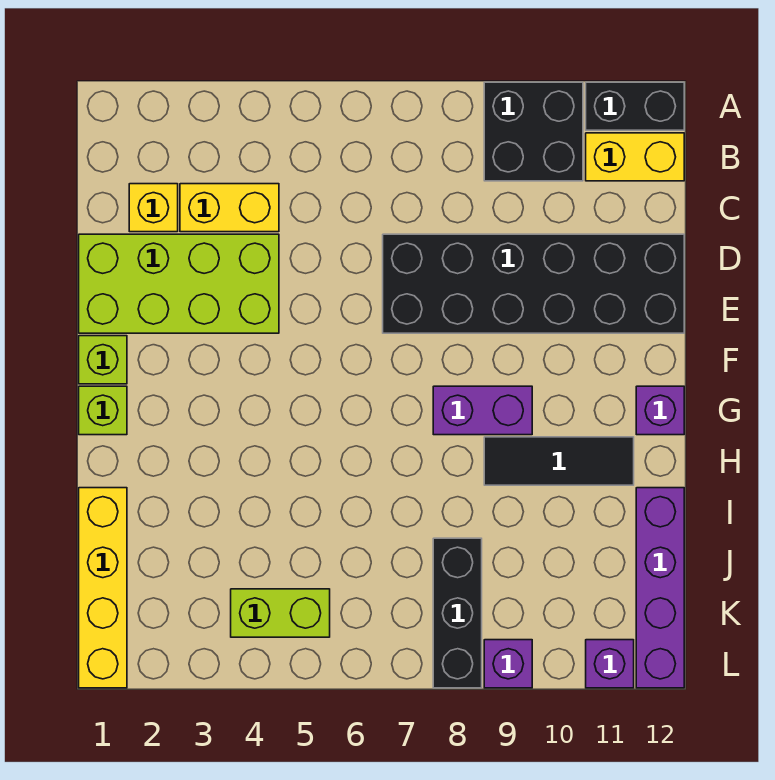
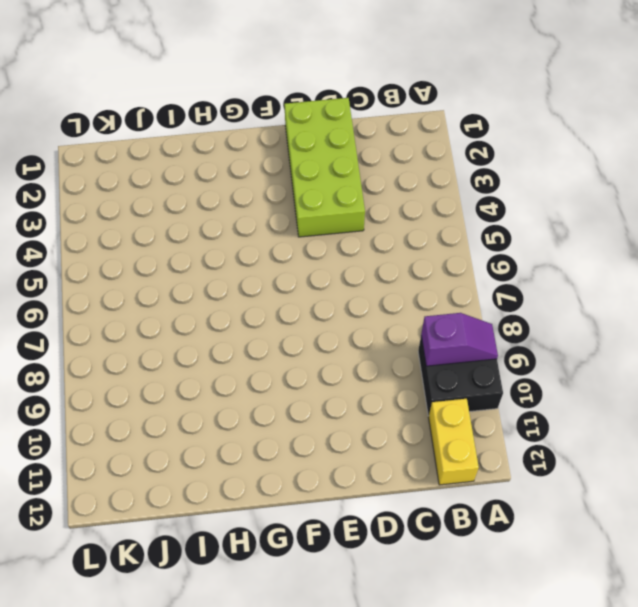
purple 1x2 slope [421,313,498,366] -> none
none -> black 1x2 brick [586,82,684,130]
none -> yellow 1x1 brick [129,184,178,232]
none -> yellow 1x2 brick [180,184,279,232]

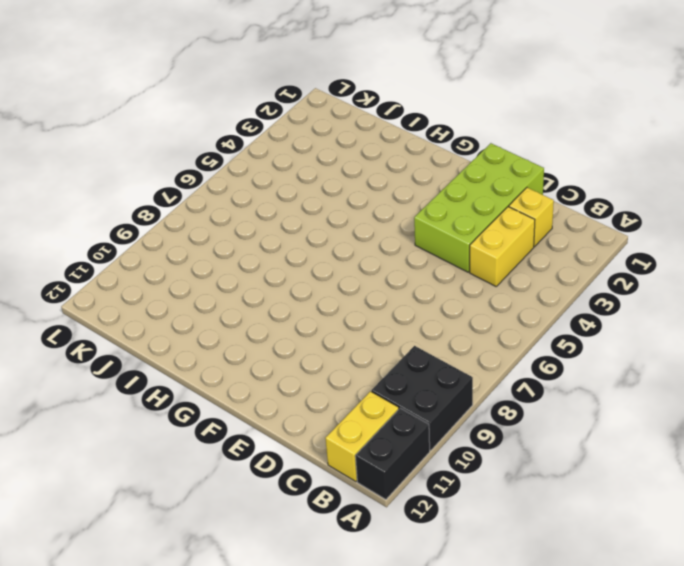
none -> black 2x6 brick [383,234,684,333]
none -> lime 1x1 brick [79,336,127,384]
none -> lime 1x1 brick [79,386,127,435]

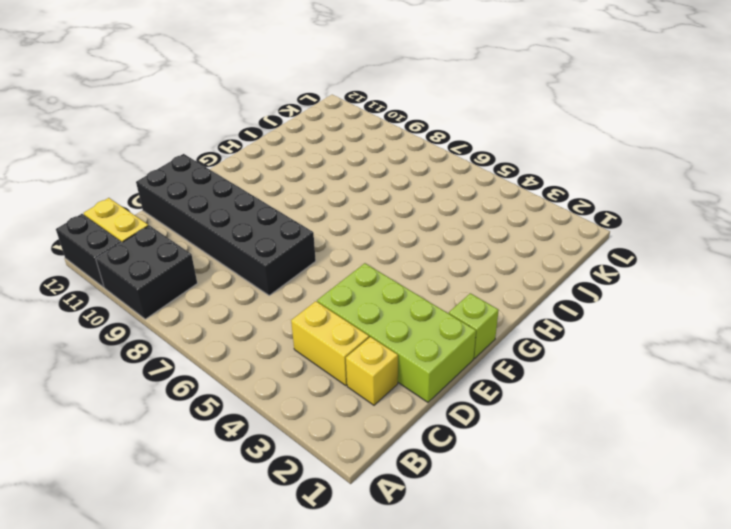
none -> lime 1x1 brick [79,386,127,435]
none -> purple 1x2 brick [433,386,532,435]
none -> purple 1x1 brick [636,386,684,435]

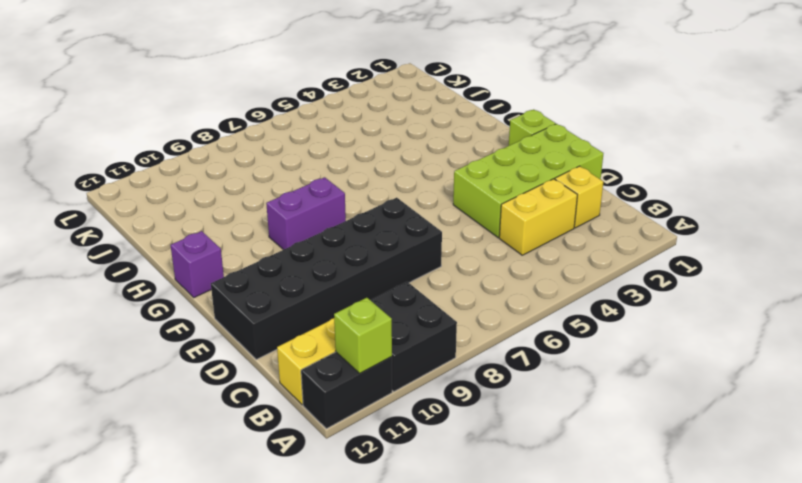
lime 1x1 brick [334,298,392,373] -> lime 1x1 brick moved to [79,386,127,435]
none -> black 1x3 tile [484,437,634,485]
none -> yellow 1x4 brick [79,488,127,688]
none -> purple 1x4 brick [636,488,684,688]

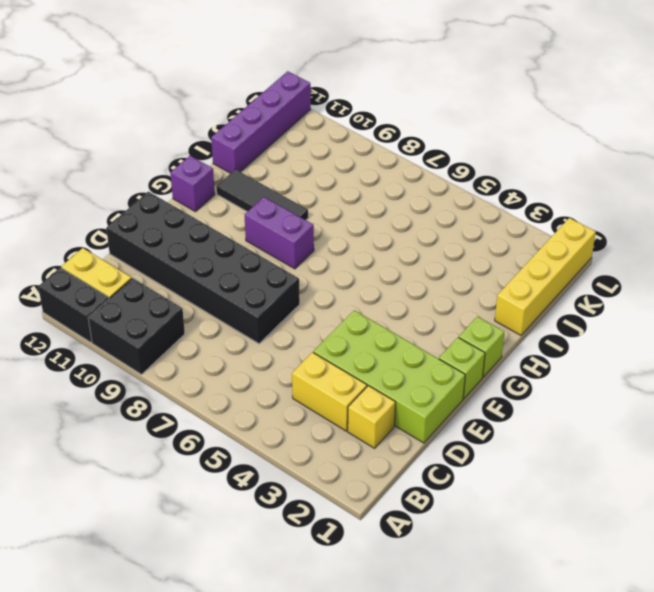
none -> black 1x3 brick [433,538,482,688]
none -> lime 1x2 brick [231,589,330,637]
none -> purple 1x1 brick [484,640,532,688]

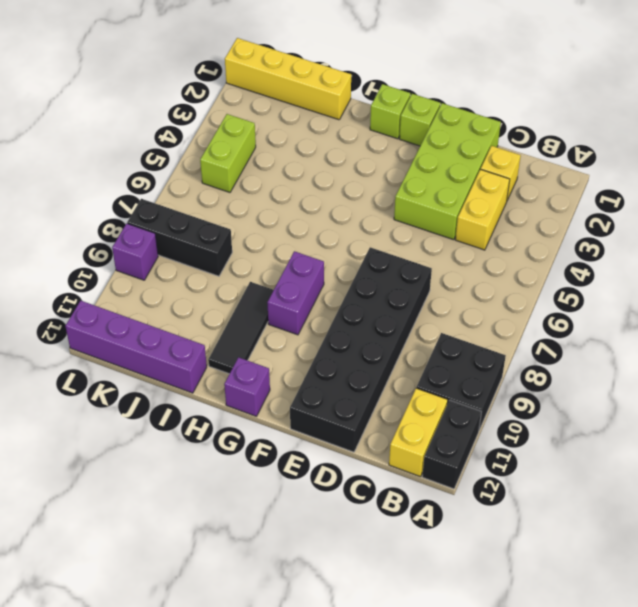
none -> purple 1x1 brick [586,640,634,688]

